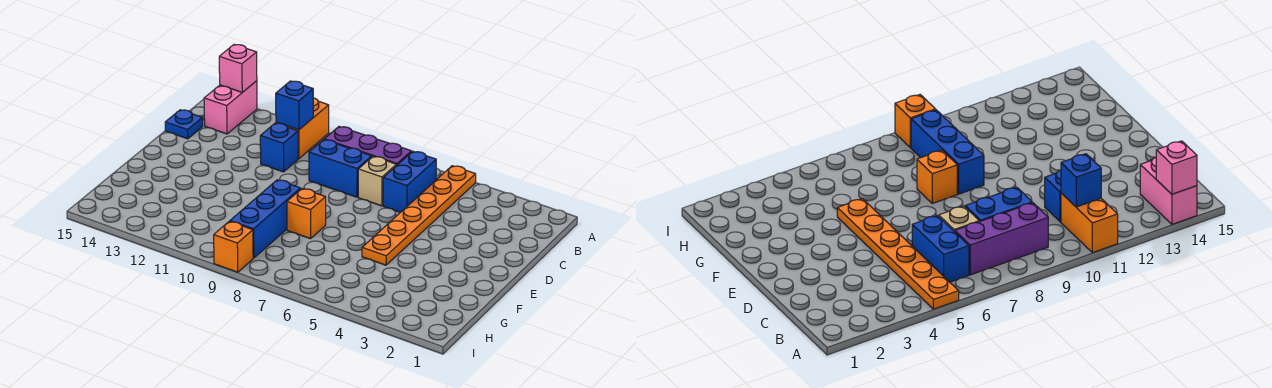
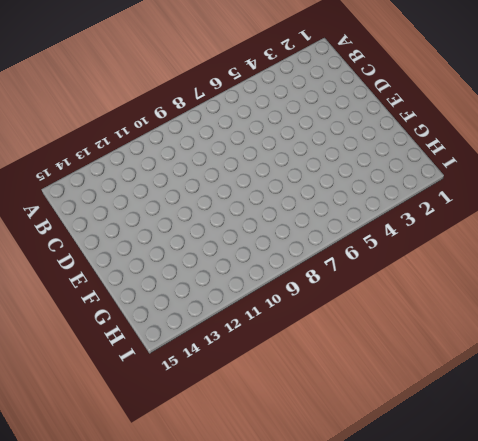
none -> orange 1x6 plate [362,166,476,265]
none -> orange 1x2 brick [276,98,329,159]
none -> pink 1x2 brick [204,81,257,134]

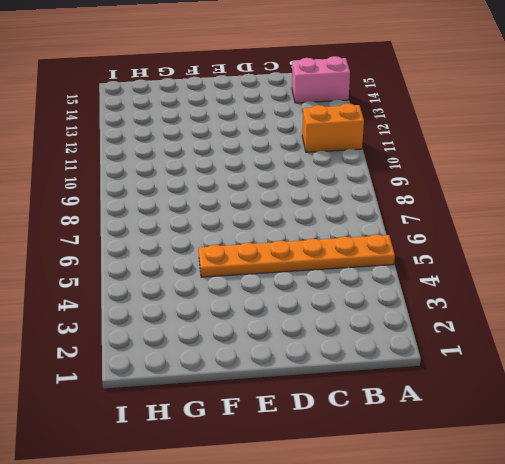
none -> blue 1x2 brick [383,151,436,212]
none -> purple 1x3 brick [324,127,412,165]
none -> tan 1x1 brick [358,156,397,206]

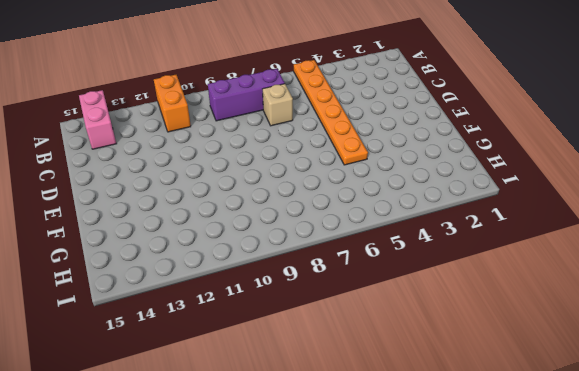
none -> blue 1x2 brick [383,151,436,212]
none -> blue 1x2 brick [309,140,372,197]
none -> blue 1x1 brick [260,123,298,172]

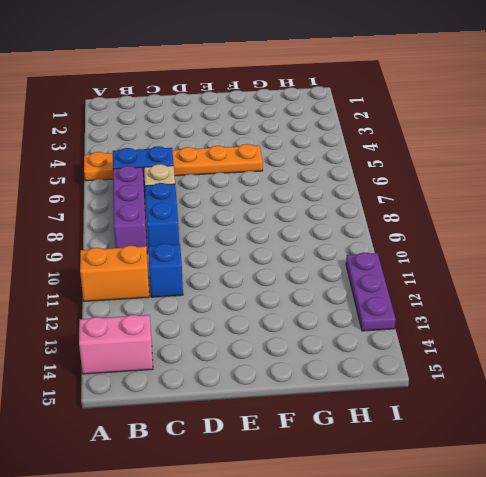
purple 1x3 plate [346,252,396,331] -> none
none -> blue 1x1 plate [165,110,203,139]
none -> orange 1x1 brick [287,189,326,239]
none -> blue 1x3 brick [230,180,301,258]

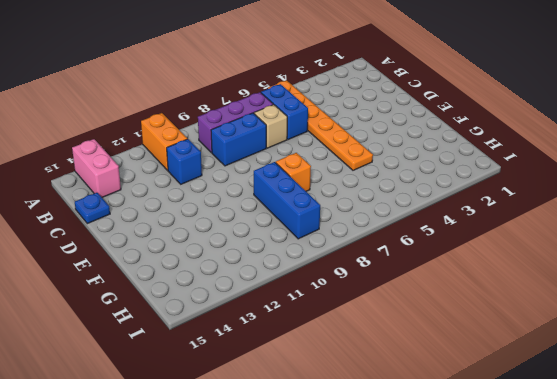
none -> orange 1x1 brick [214,221,253,272]
none -> pink 1x1 brick [219,45,257,92]
none -> blue 1x1 brick [276,81,313,130]

